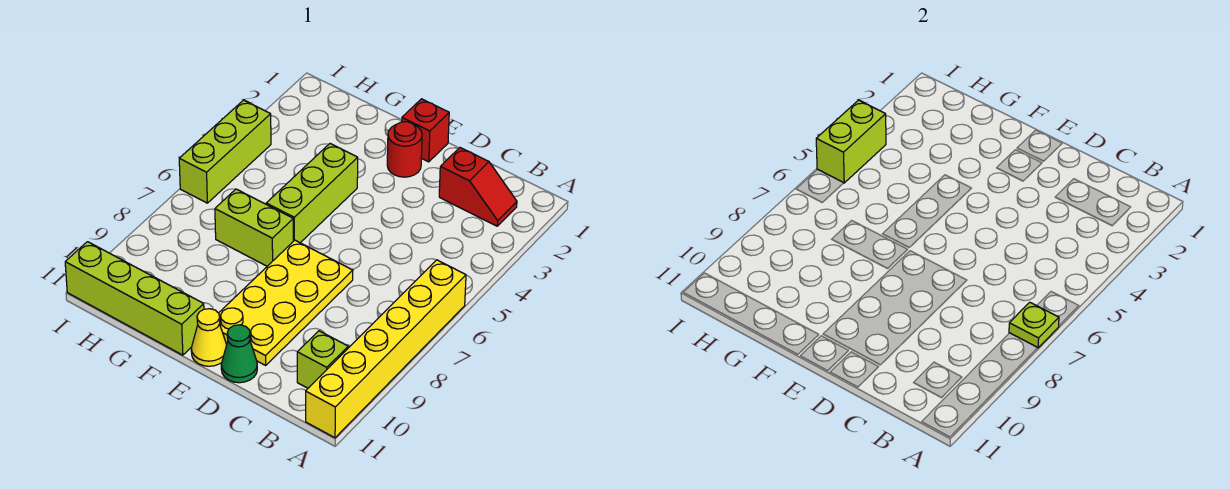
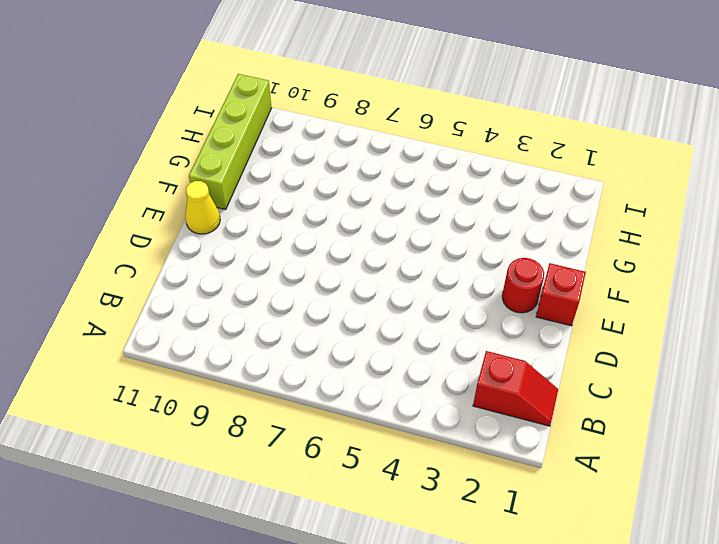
red 1x2 slope [473,351,558,426] -> red 1x2 slope turned to [439,148,517,226]
none -> yellow 1x6 brick [306,260,466,438]
none -> lime 1x1 brick [297,331,348,388]
none -> yellow 2x4 plate [219,240,353,365]

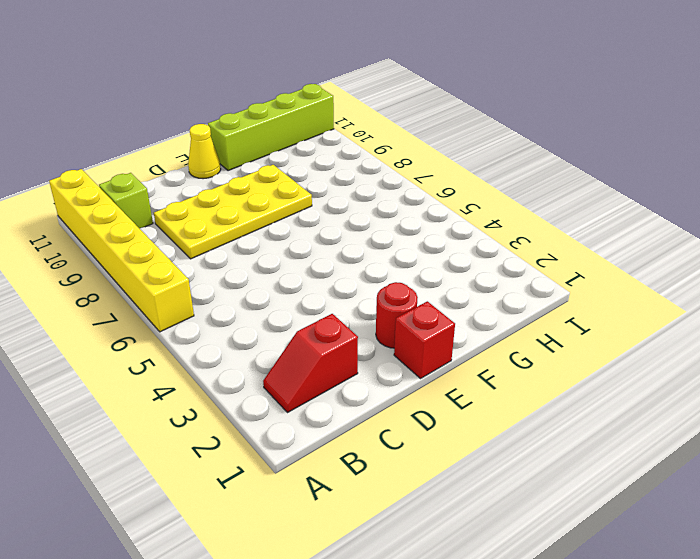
yellow 2x4 plate [154,165,312,259] -> yellow 2x4 plate turned to [219,240,353,365]
none -> green 1x1 cone [221,325,257,383]
none -> lime 1x3 brick [266,144,358,243]
none -> lime 1x2 brick [215,189,293,266]

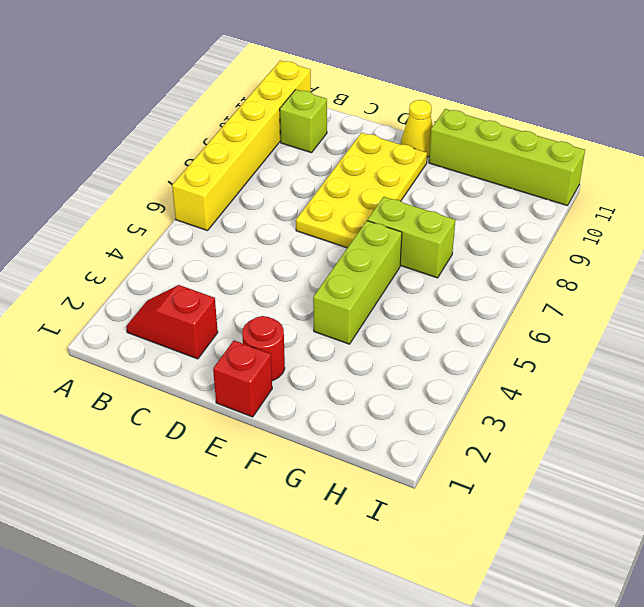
none -> green 1x1 cone [221,325,257,383]
none -> lime 1x3 brick [179,100,271,203]
none -> lime 1x1 plate [1009,302,1059,348]

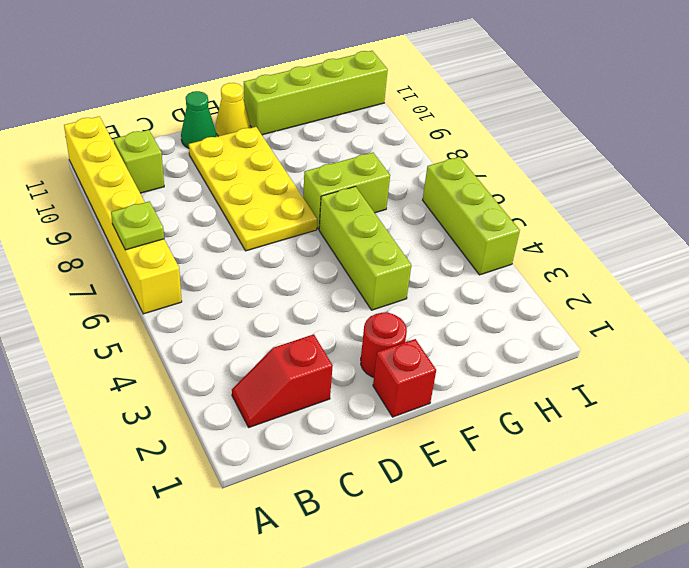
none -> lime 1x2 brick [816,100,886,183]

